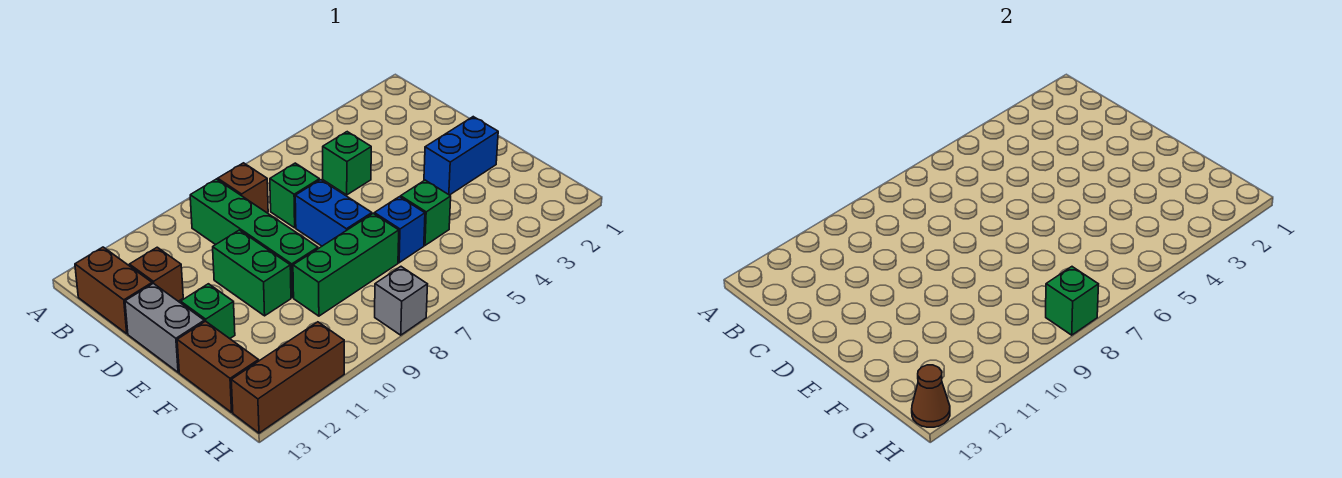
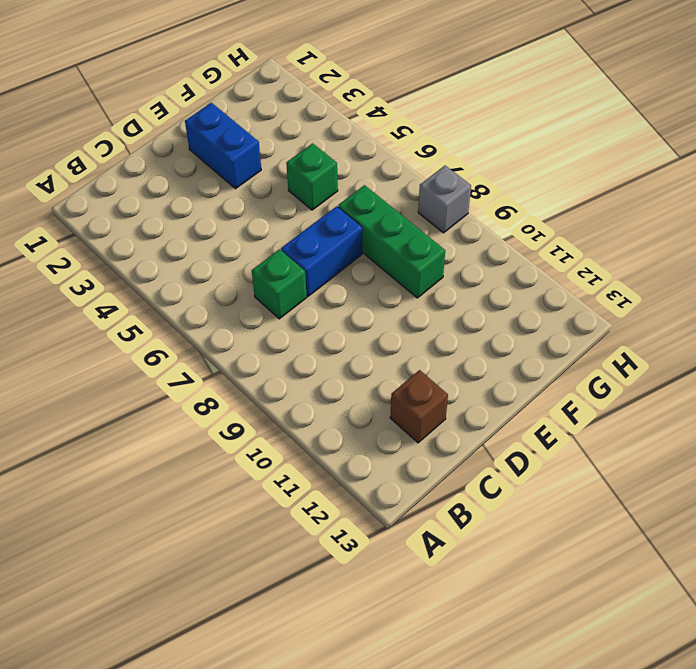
none -> brown 1x1 brick [218,163,268,213]
none -> green 1x4 brick [190,179,318,298]
none -> brown 1x2 brick [75,247,152,334]

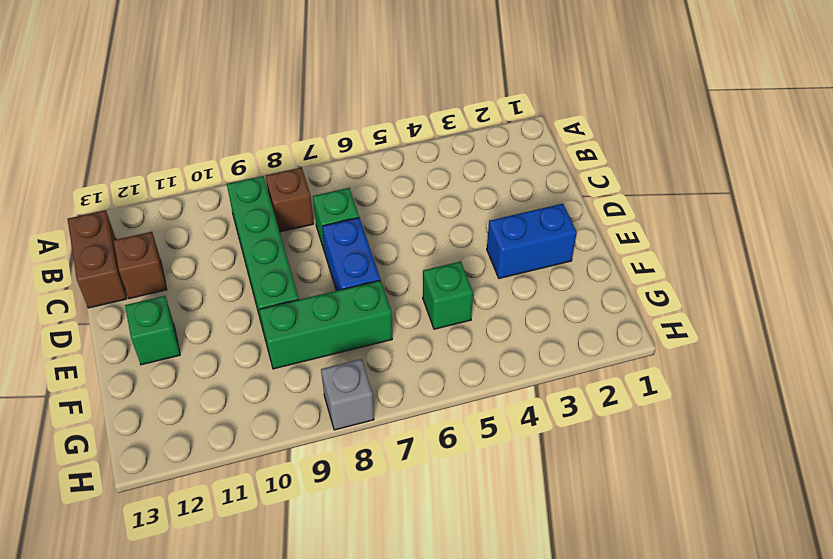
none -> green 1x1 brick [323,132,371,195]
none -> green 1x2 brick [213,230,291,316]
none -> grey 1x2 brick [125,283,204,372]

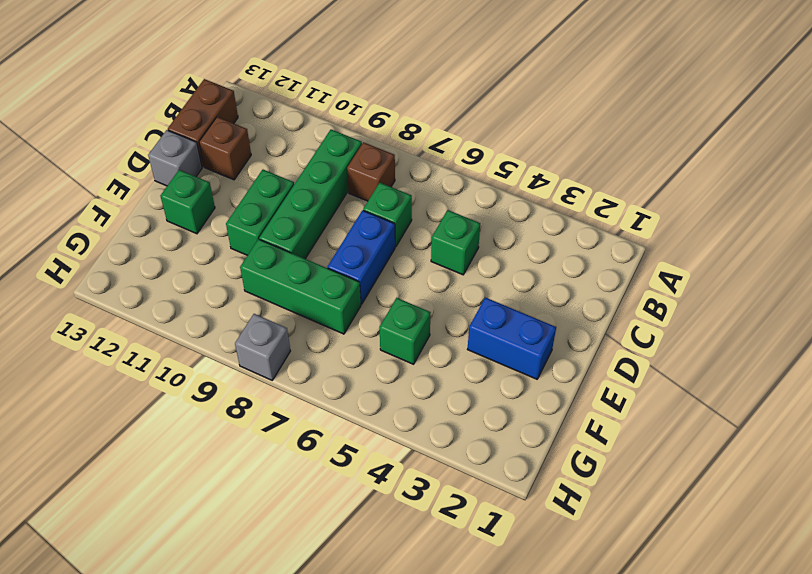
grey 1x1 brick [148,130,202,186] -> grey 1x2 brick [125,283,204,372]
none -> blue 1x1 brick [374,197,425,263]
none -> brown 1x2 brick [177,321,259,412]
none -> brown 1x3 brick [231,322,344,433]

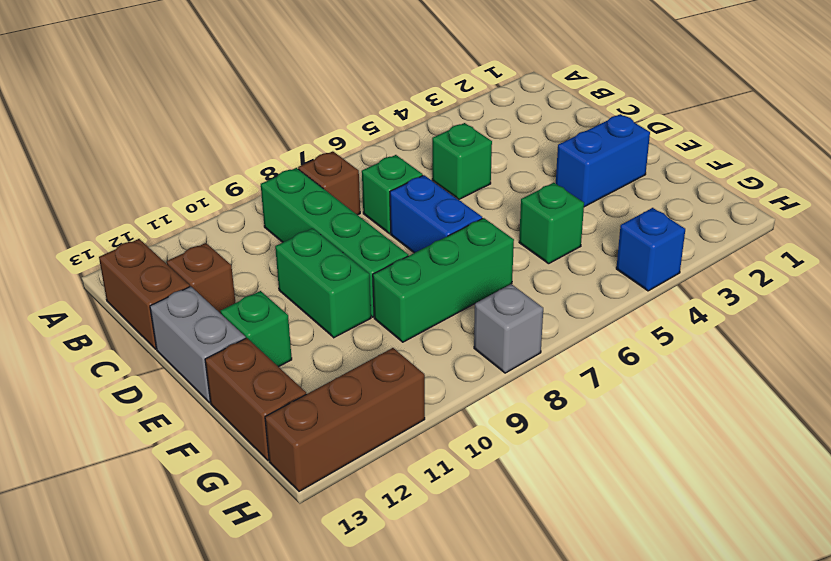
blue 1x1 brick [616,208,685,291] -> blue 1x1 brick moved to [374,197,425,263]
none -> green 1x1 brick [1046,267,1099,335]
none -> brown 1x1 cone [912,365,950,427]

